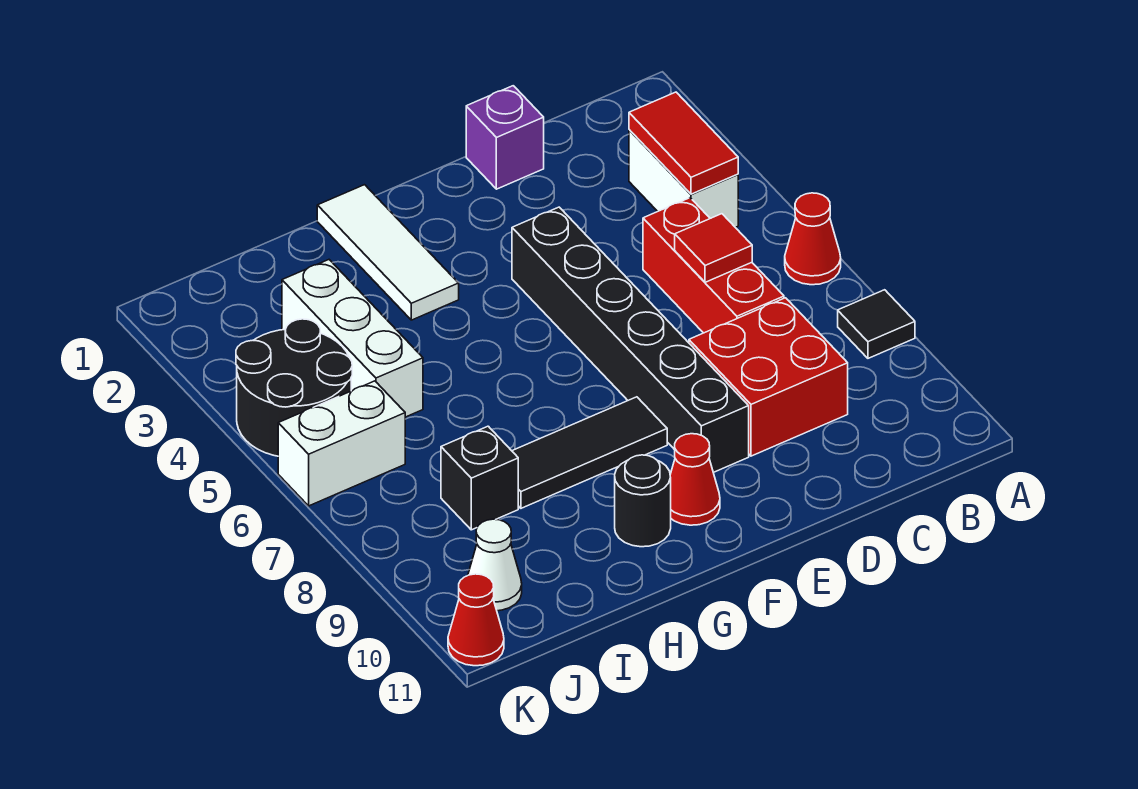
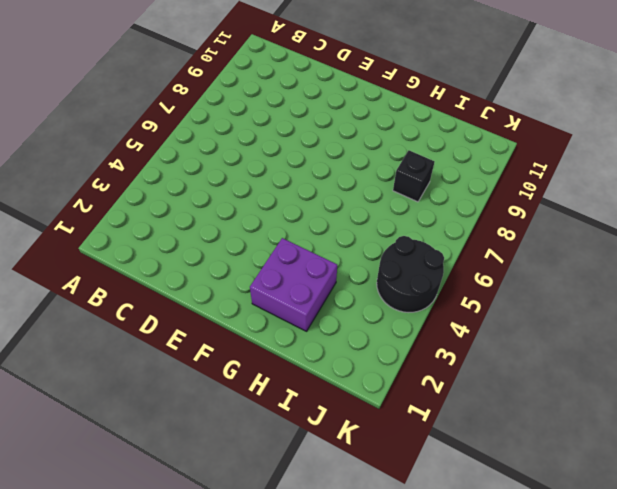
purple 2x2 brick [250,238,337,331] -> white 1x3 tile [317,185,459,320]
none -> red 1x1 cone [785,193,841,285]
none -> black 1x1 tile [838,290,915,358]
none -> white 1x2 brick [629,130,738,227]

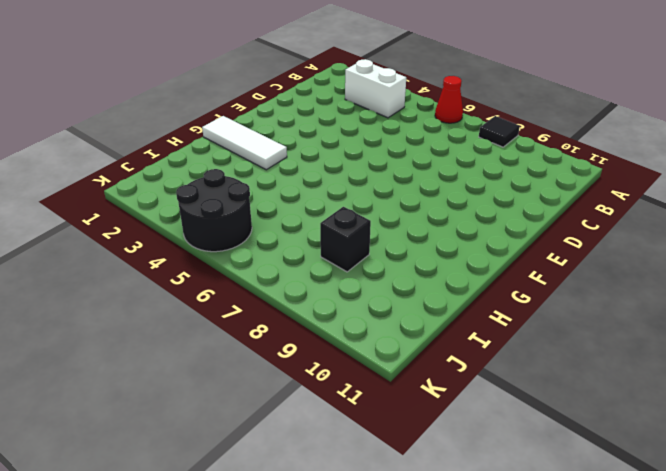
none -> red 1x3 brick [643,198,784,333]
none -> red 2x2 brick [689,298,848,456]
none -> purple 1x1 brick [466,86,544,189]

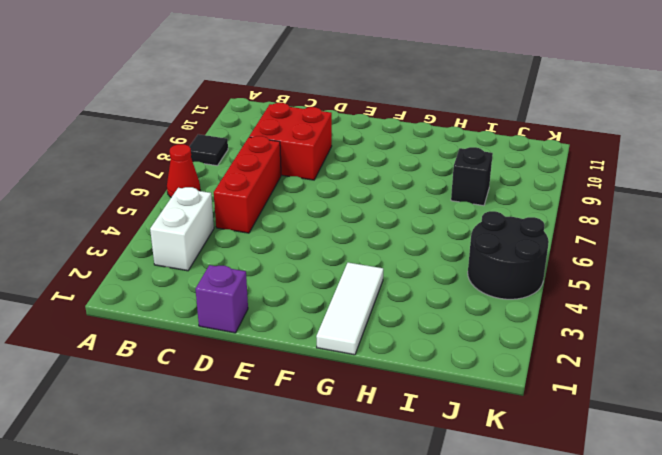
none -> black 1x6 brick [512,207,749,473]
none -> black 1x3 tile [512,397,667,508]
none -> red 1x1 cone [670,434,720,525]

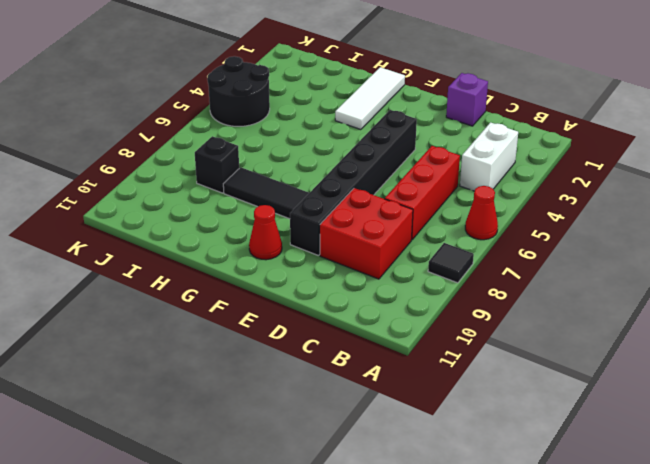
none -> black 1x1 round brick [615,455,671,547]
none -> white 1x3 brick [282,260,423,417]
none -> white 1x2 brick [278,381,405,506]

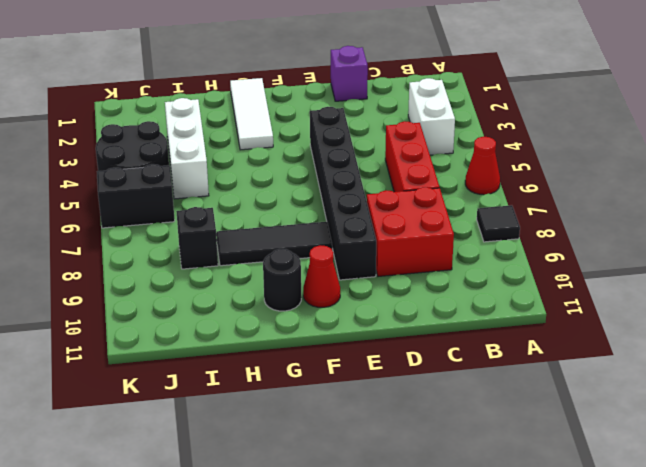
black 1x2 brick [97,164,175,228] -> white 1x2 brick [278,381,405,506]
none -> white 1x1 cone [468,519,522,611]
none -> red 1x1 cone [448,574,504,666]
none -> red 1x2 tile [629,92,738,194]

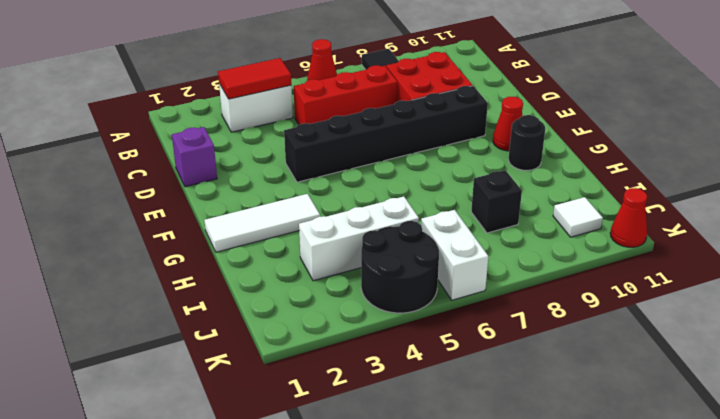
white 1x1 tile [553,197,603,237] -> white 1x1 cone [468,519,522,611]
none -> black 1x3 tile [512,397,667,508]
none -> red 1x1 tile [675,214,752,282]

